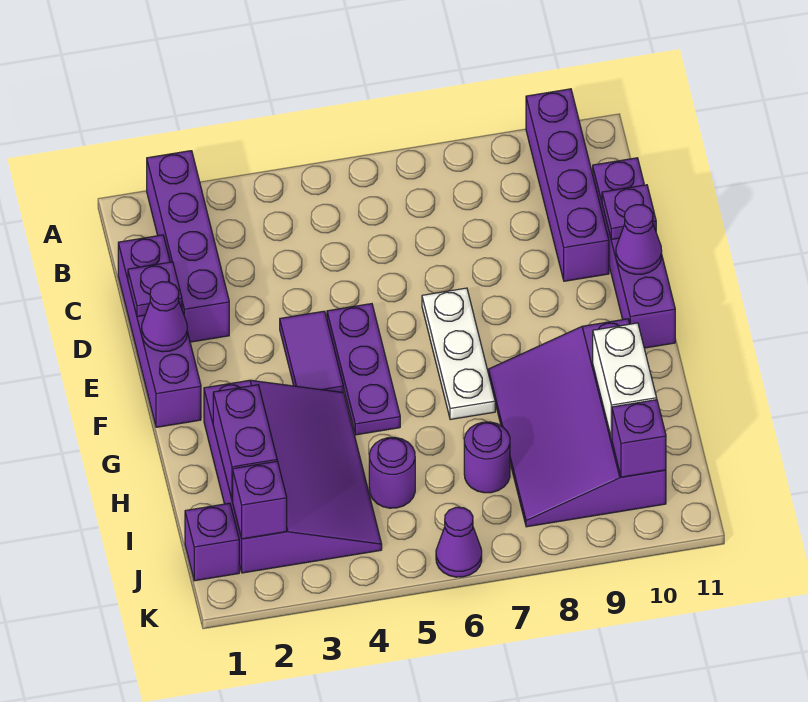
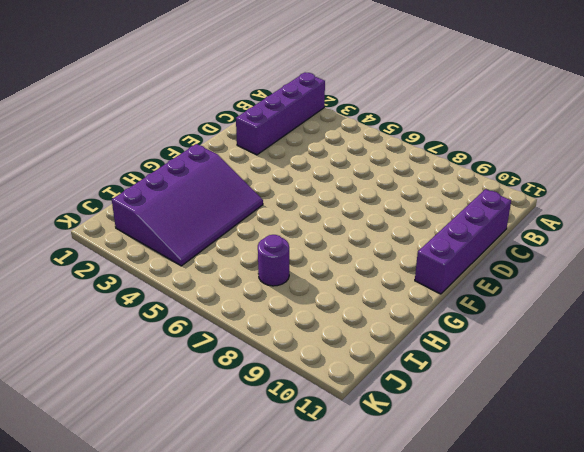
none -> purple 1x4 brick [526,89,609,281]
none -> purple 1x4 brick [118,235,201,427]
none -> purple 1x2 tile [280,311,343,392]

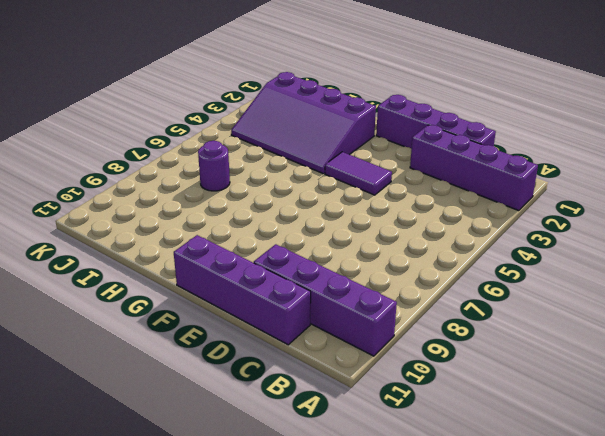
none -> purple 1x3 plate [327,304,400,435]
none -> white 1x3 plate [422,288,495,420]
none -> purple 3x4 slope [488,319,666,527]

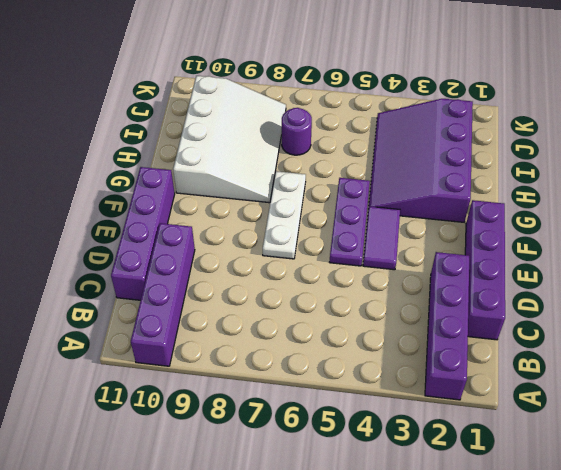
white 3x4 slope [173,76,286,203] -> purple 3x4 slope [488,319,666,527]
none -> purple 1x1 round brick [369,437,415,508]
none -> purple 1x1 brick [185,503,239,581]
none -> purple 1x1 cone [436,507,482,577]

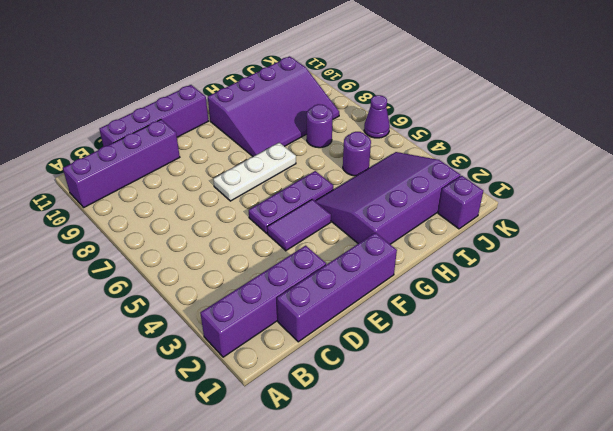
none -> purple 1x1 plate [128,262,182,317]
none -> purple 1x1 plate [602,185,656,239]
none -> purple 1x1 cone [142,282,187,352]

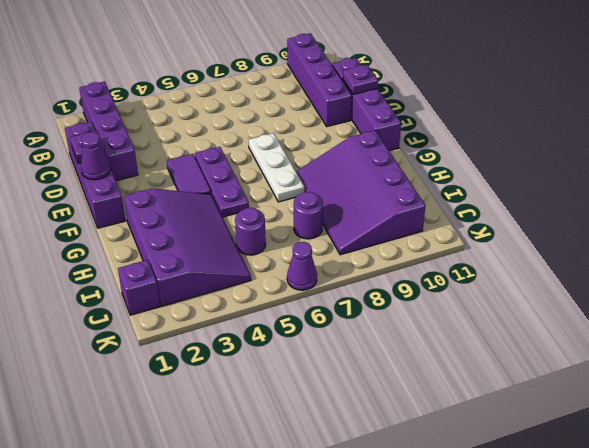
none -> purple 1x1 cone [616,205,662,274]
none -> purple 1x2 brick [213,385,277,501]
none -> white 1x2 brick [593,323,657,439]

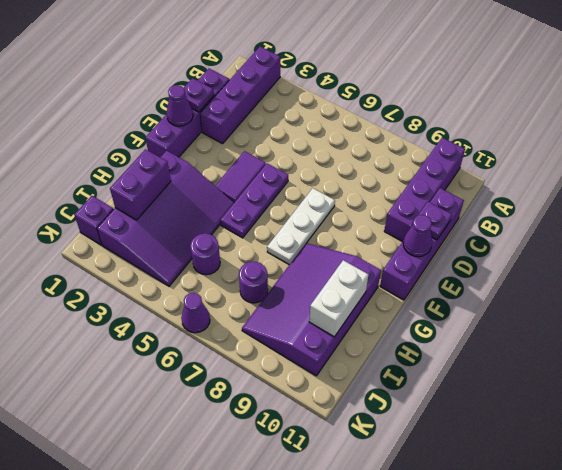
none -> purple 1x1 brick [233,461,287,539]
none -> purple 1x1 brick [612,400,666,477]

